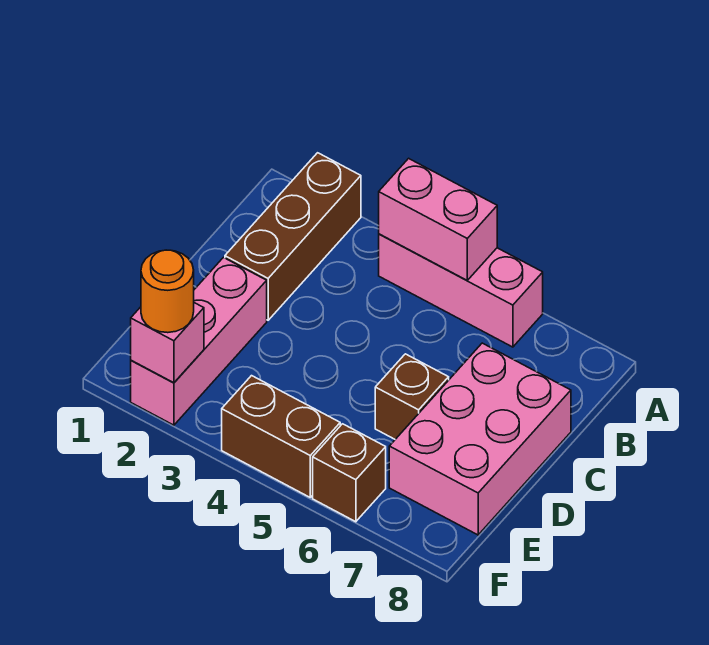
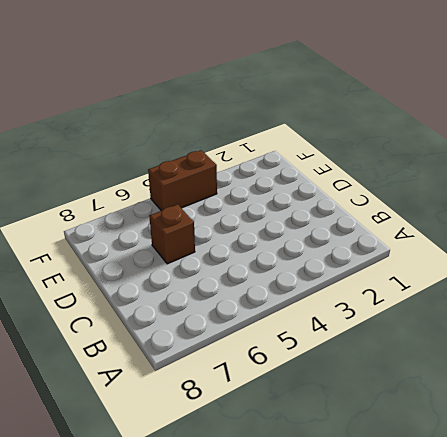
none -> brown 1x3 brick [225,153,361,320]
none -> pink 1x3 brick [379,234,543,347]

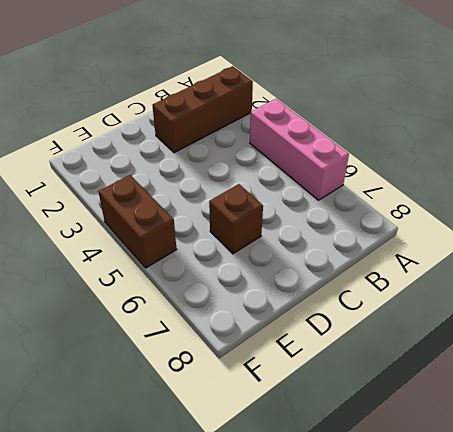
none -> pink 2x3 brick [389,343,571,535]
none -> pink 1x3 brick [131,258,267,425]

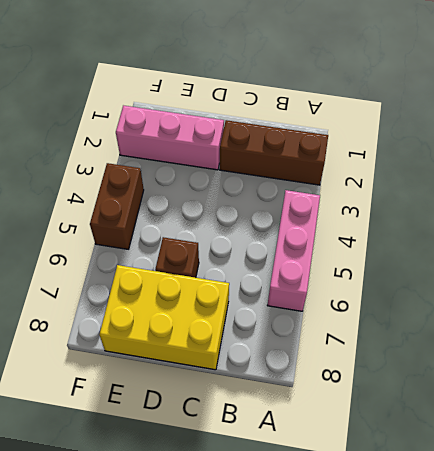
yellow 2x3 brick [99,265,229,370] -> pink 2x3 brick [389,343,571,535]
none -> brown 1x1 brick [313,424,386,522]
none -> pink 1x2 brick [379,158,497,280]

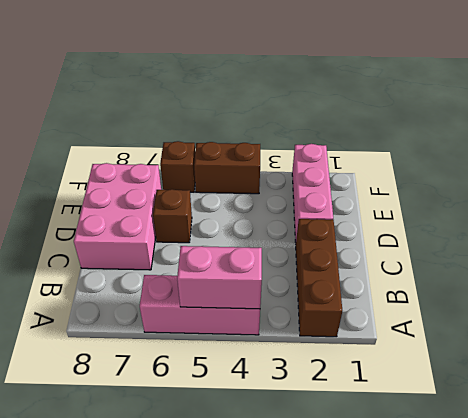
none -> pink 1x1 brick [131,303,204,383]
none -> orange 1x1 round brick [141,250,194,333]

